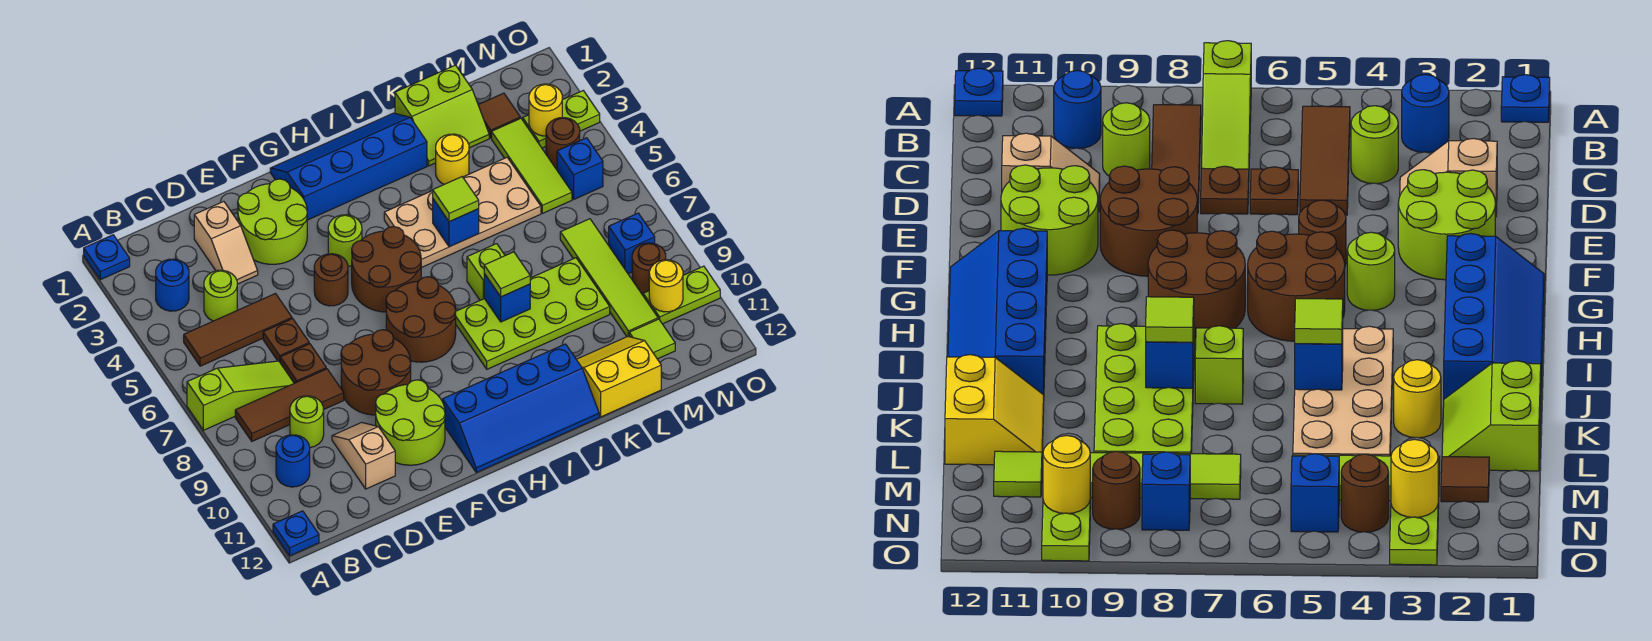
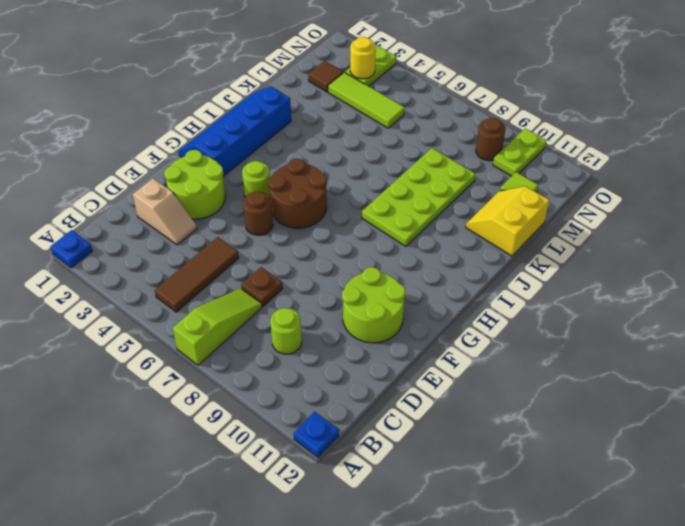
none -> blue 1x1 round brick [156,259,189,311]
none -> brown 1x3 tile [235,369,344,441]
none -> blue 1x1 round brick [276,435,310,487]
none -> lime 1x1 round brick [204,270,237,321]

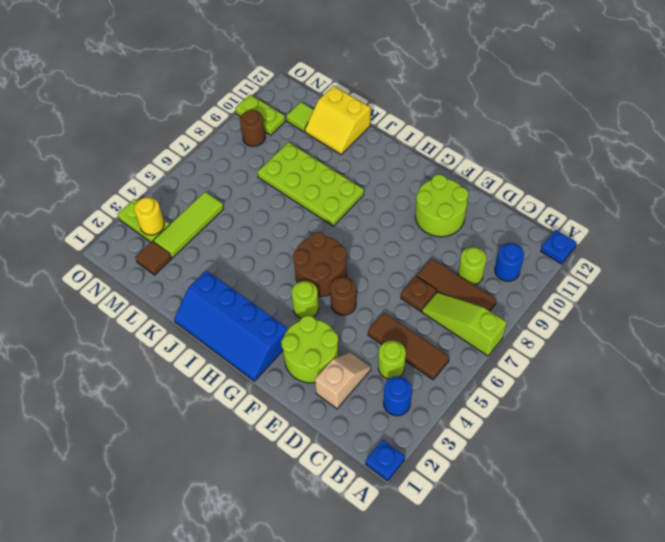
none -> brown 1x1 plate [263,319,309,362]
none -> tan 1x2 slope [332,422,395,489]
none -> brown 2x2 round brick [341,330,411,415]
none -> brown 2x2 round brick [386,277,456,362]

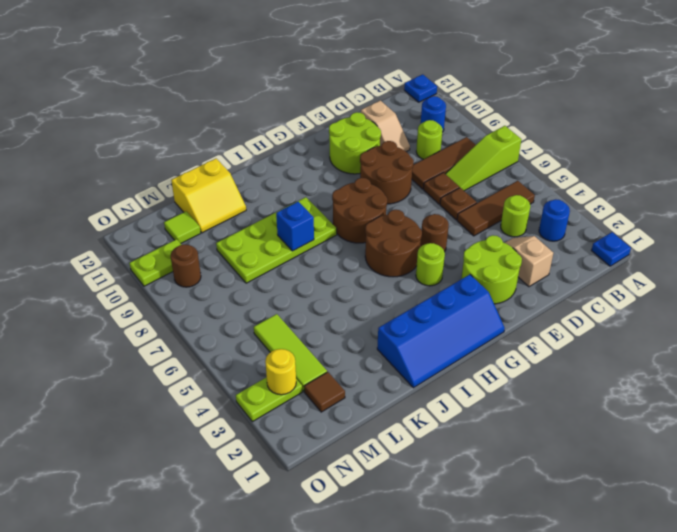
none -> blue 2x4 slope [443,344,599,472]
none -> tan 2x4 plate [384,158,541,268]
none -> lime 1x1 brick [467,244,505,300]
none -> lime 2x2 slope [395,65,489,166]

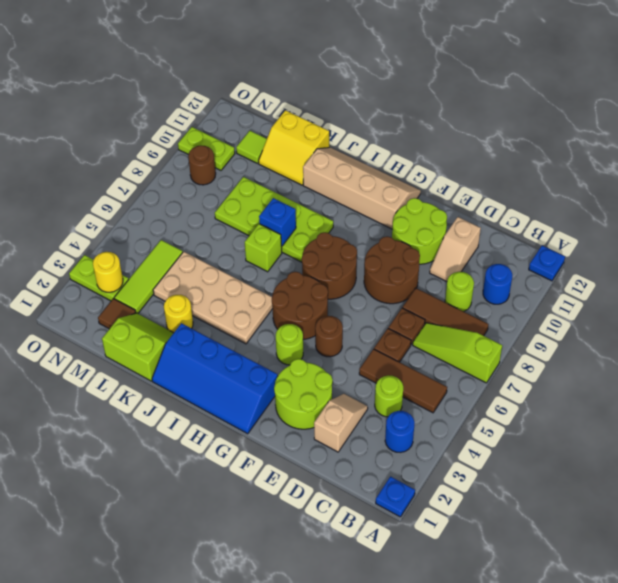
tan 2x4 slope [303,148,421,229] -> blue 2x4 slope [443,344,599,472]
none -> lime 1x4 tile [560,219,658,337]
none -> brown 1x1 round brick [546,118,580,169]
none -> blue 1x1 brick [557,138,603,199]
none -> blue 1x1 brick [609,213,655,274]

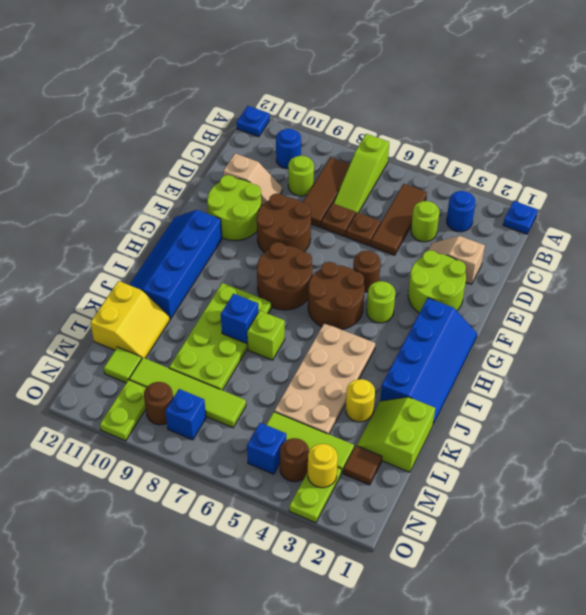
none -> blue 1x1 brick [433,199,479,247]
none -> yellow 1x1 round brick [649,260,683,312]
none -> lime 1x1 tile [433,177,479,222]
none -> lime 1x1 tile [484,252,530,297]

